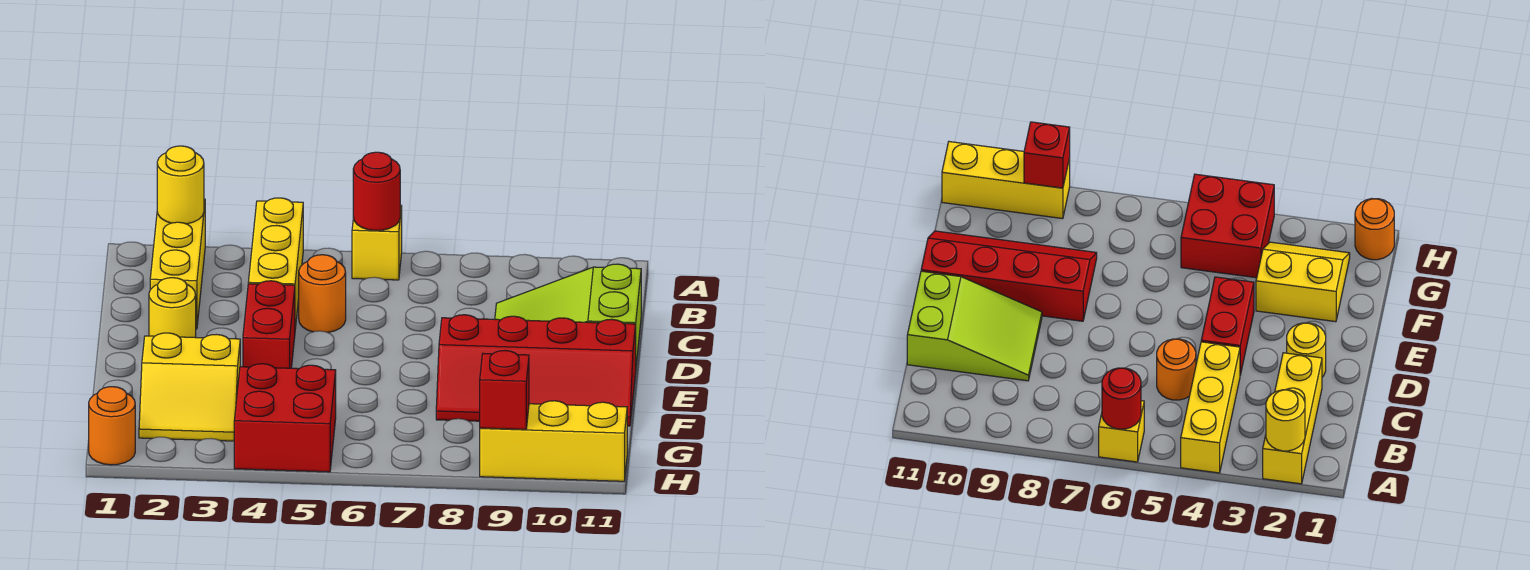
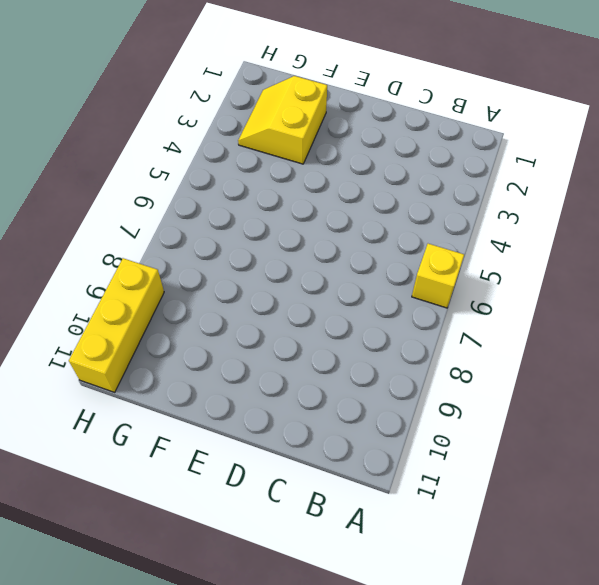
none -> yellow 1x3 brick [150,199,205,329]
none -> yellow 1x3 brick [248,198,303,329]
none -> orange 1x1 round brick [299,255,346,333]

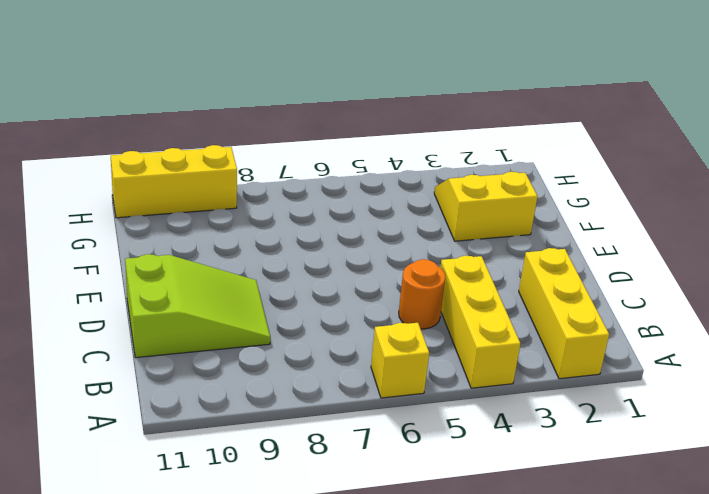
none -> yellow 1x1 round brick [149,278,196,338]
none -> red 1x2 brick [243,281,295,368]
none -> red 2x4 slope [436,315,636,426]

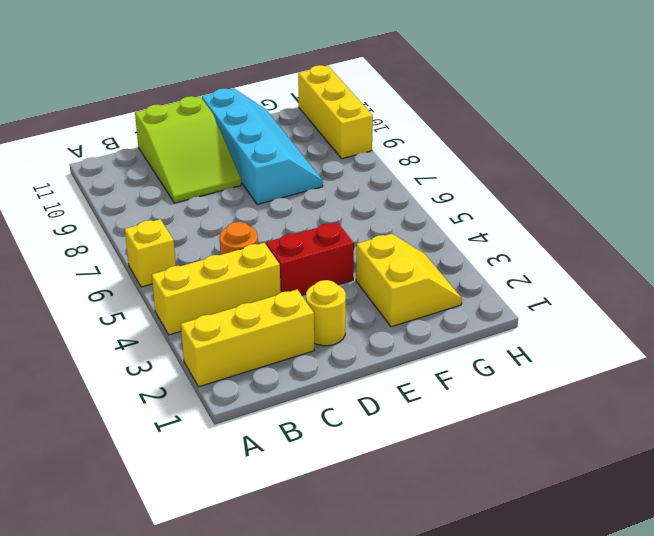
cyan 2x4 slope [202,88,323,204] -> red 2x4 slope [436,315,636,426]
none -> red 2x2 brick [234,364,336,472]
none -> orange 1x1 round brick [89,387,135,465]
none -> yellow 1x1 round brick [157,146,204,224]

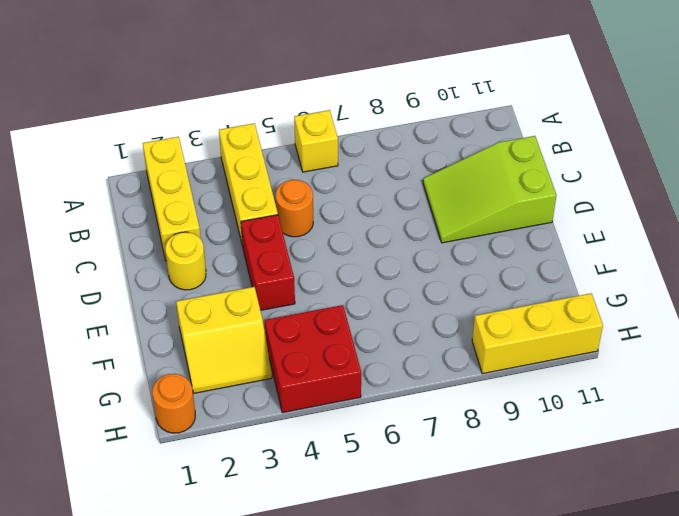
none -> red 2x4 slope [436,315,636,426]
none -> yellow 1x1 round brick [157,146,204,224]
none -> red 1x1 round brick [353,152,400,231]

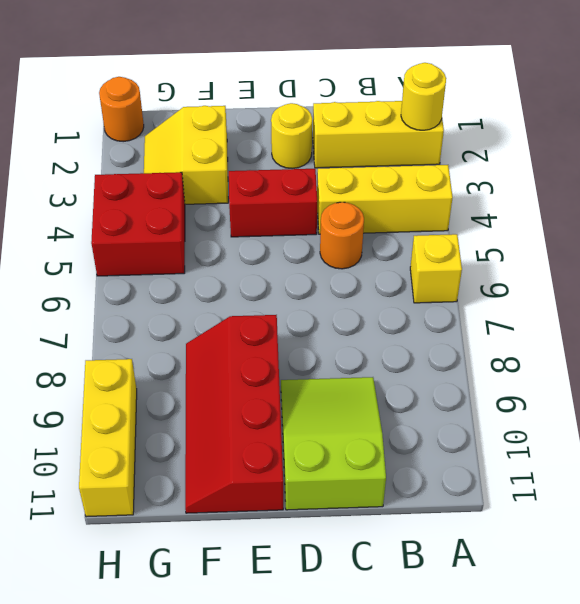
none -> red 1x1 round brick [353,152,400,231]
none -> red 1x1 brick [480,350,529,429]

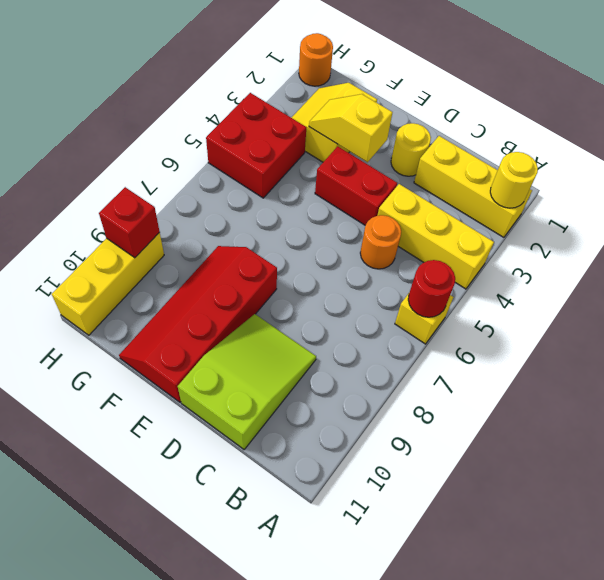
yellow 1x2 slope [309,94,393,162] -> none

